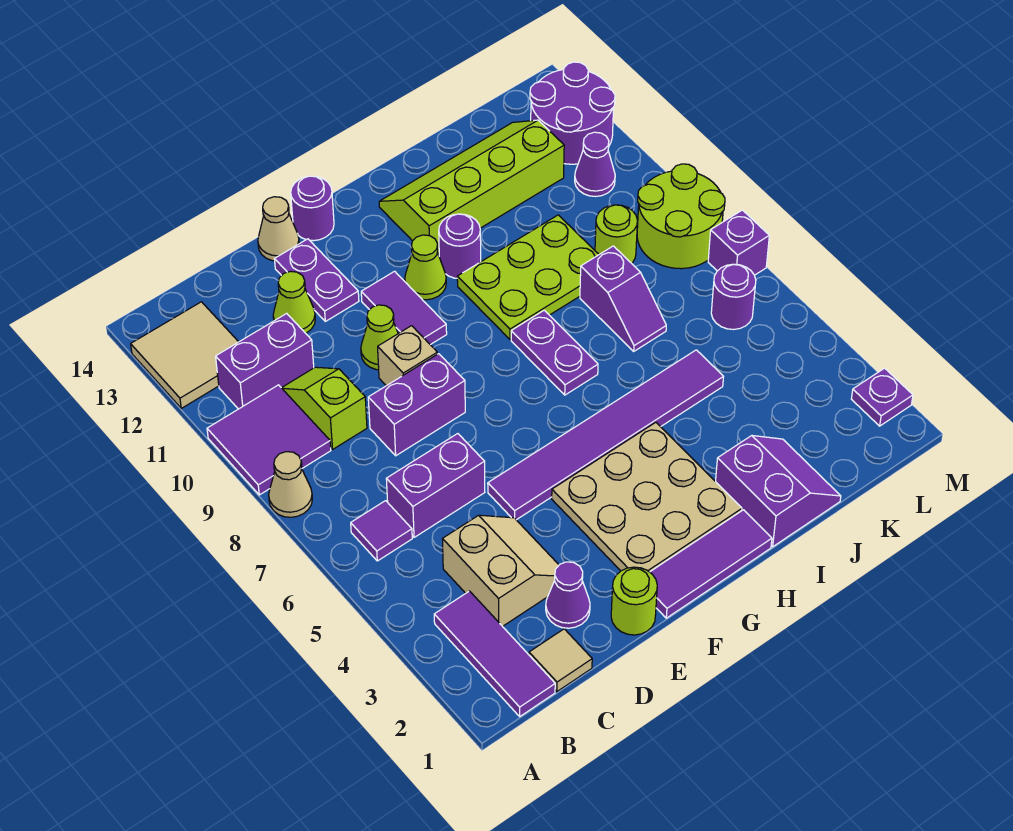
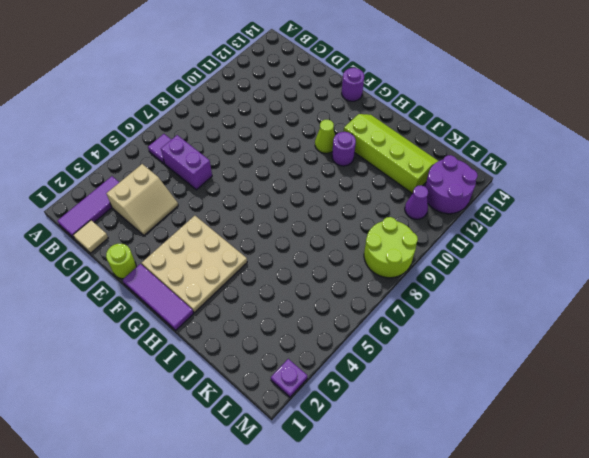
none -> tan 1x1 cone [269,452,312,517]
none -> purple 2x2 tile [207,385,331,495]
none -> tan 2x2 tile [131,302,238,408]
none -> purple 1x2 brick [216,313,314,409]

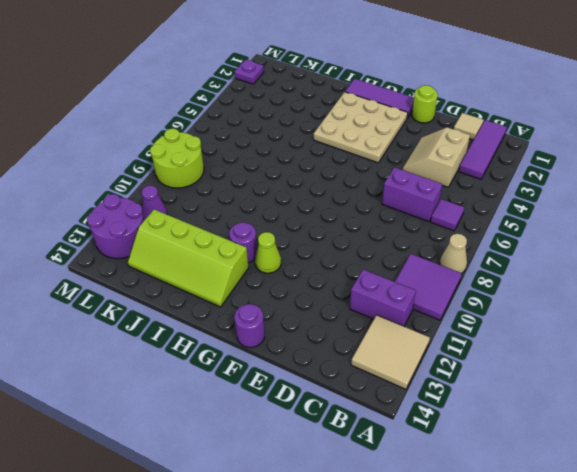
none -> lime 1x2 slope [282,367,367,449]
none -> purple 1x1 cone [546,562,590,628]
none -> purple 1x2 brick [368,354,465,456]
none -> lime 1x1 cone [273,271,315,333]

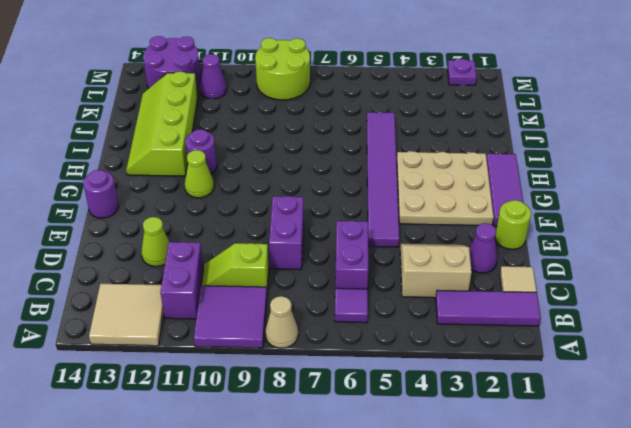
none -> tan 1x1 brick [378,326,437,386]
none -> lime 1x1 cone [361,305,398,370]
none -> purple 1x2 plate [275,239,359,321]
none -> tan 1x1 cone [258,197,299,261]

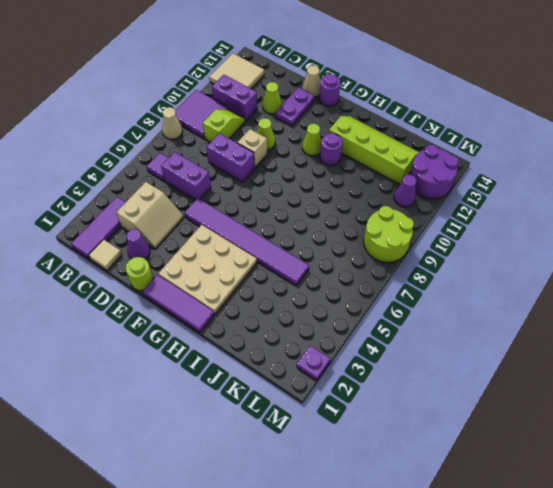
none -> purple 1x2 tile [361,271,447,345]
none -> purple 1x2 plate [511,310,598,395]
none -> lime 2x3 plate [457,215,599,339]
none -> purple 2x2 slope [716,436,841,547]

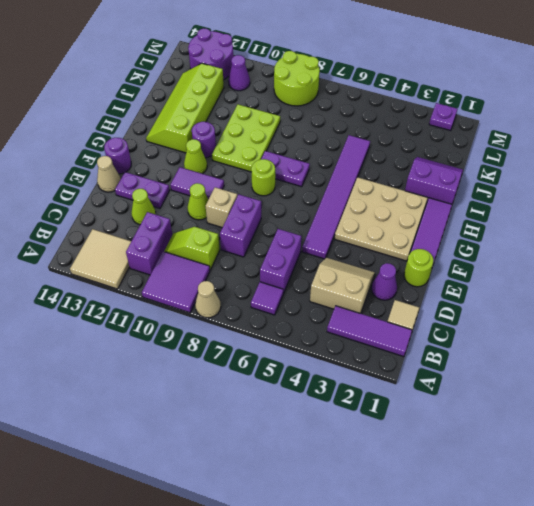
lime 1x1 round brick [251,159,275,196] -> lime 1x1 round brick moved to [595,205,637,263]
none -> purple 1x2 slope [580,246,666,351]
none -> purple 1x1 round brick [711,264,756,330]
none -> purple 1x1 brick [708,210,769,275]

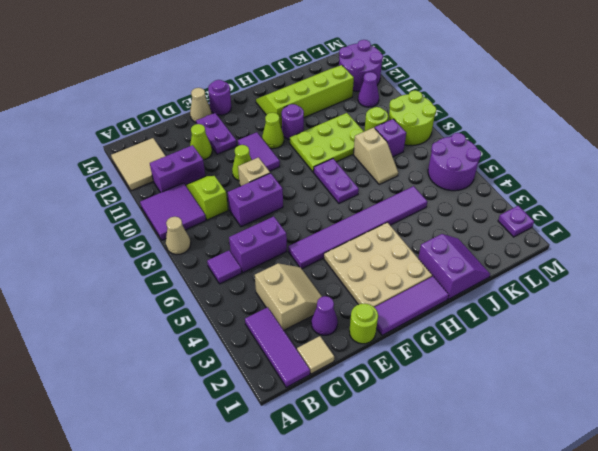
tan 1x2 slope [353,128,398,184] -> purple 1x2 slope [580,246,666,351]
purple 1x1 brick [375,119,406,157] -> purple 1x1 brick moved to [708,210,769,275]
purple 2x2 round brick [428,133,481,191] -> purple 1x1 round brick [711,264,756,330]

